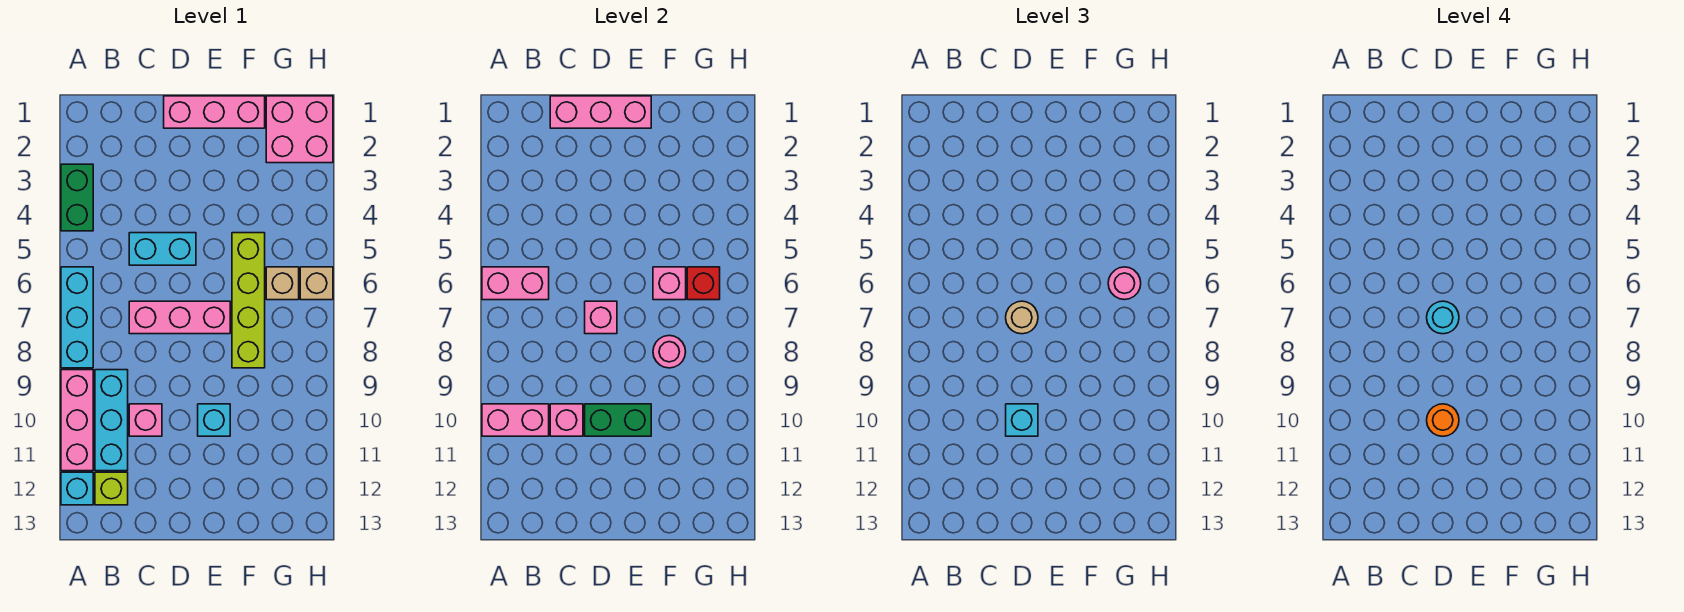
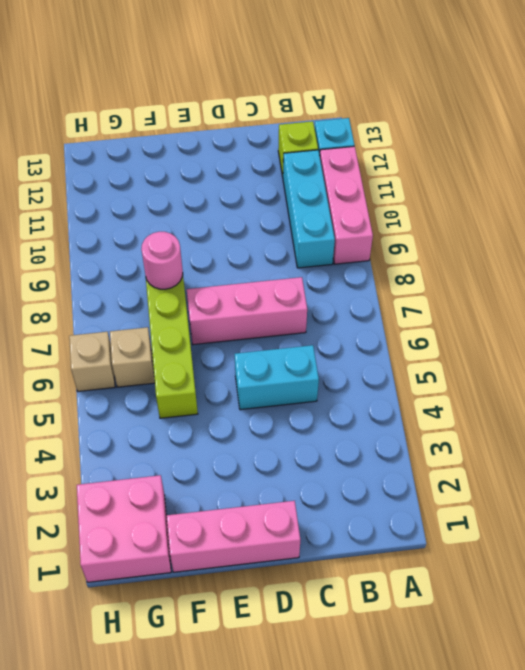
none -> green 1x2 brick [61,164,93,231]
none -> cyan 1x3 brick [61,267,93,368]
none -> pink 1x1 brick [129,404,162,436]

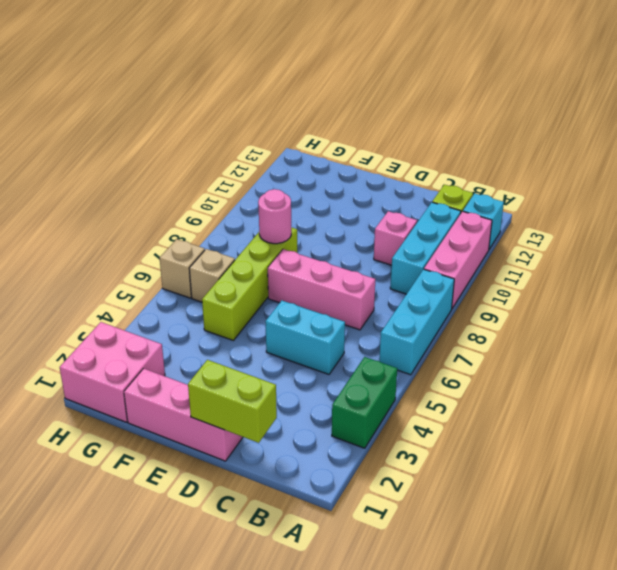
lime 1x2 brick [188,360,277,443] -> pink 1x3 brick [550,96,651,128]
none -> cyan 1x1 brick [198,404,230,436]
none -> pink 1x2 brick [482,267,549,300]
none -> pink 1x2 brick [482,404,549,436]

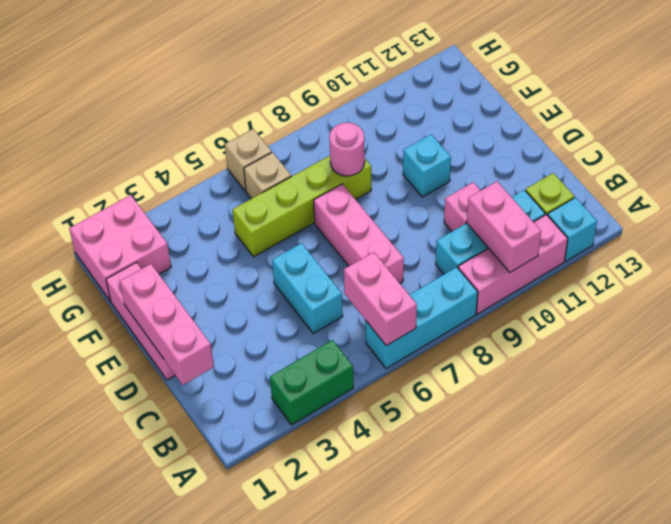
none -> pink 1x1 brick [550,404,583,436]
none -> pink 1x1 brick [585,301,617,334]
none -> green 1x2 brick [585,404,651,436]

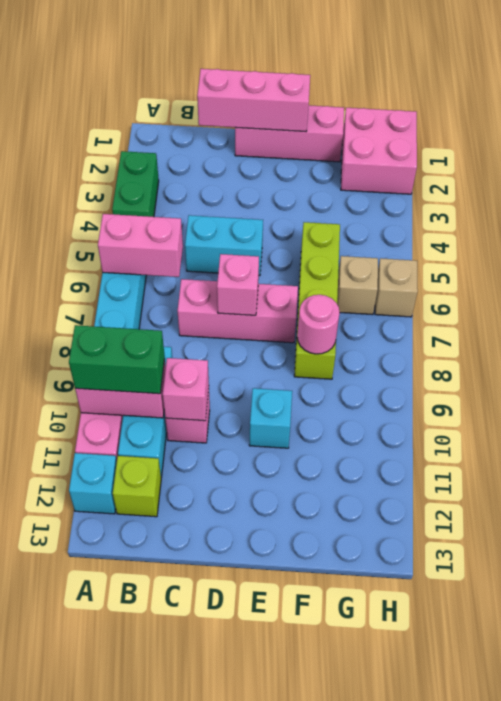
green 1x2 brick [69,325,165,394] -> green 1x2 brick moved to [585,404,651,436]
none -> pink 1x1 brick [653,267,686,300]
none -> red 1x1 brick [687,267,720,300]
none -> tan 1x1 round brick [1006,301,1038,334]

